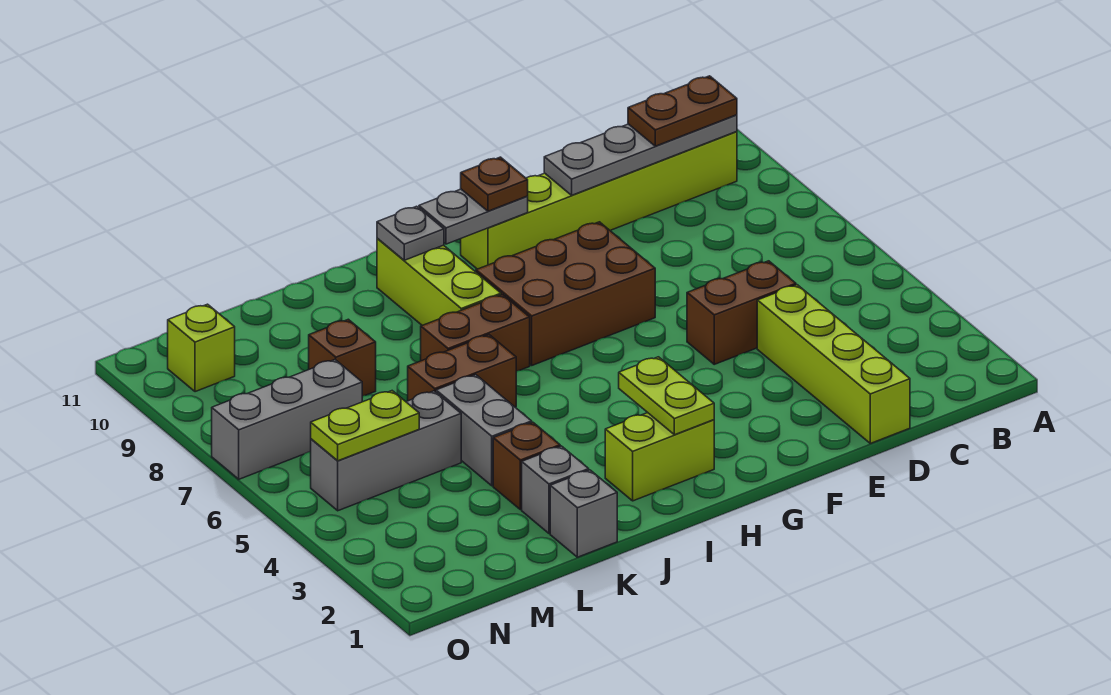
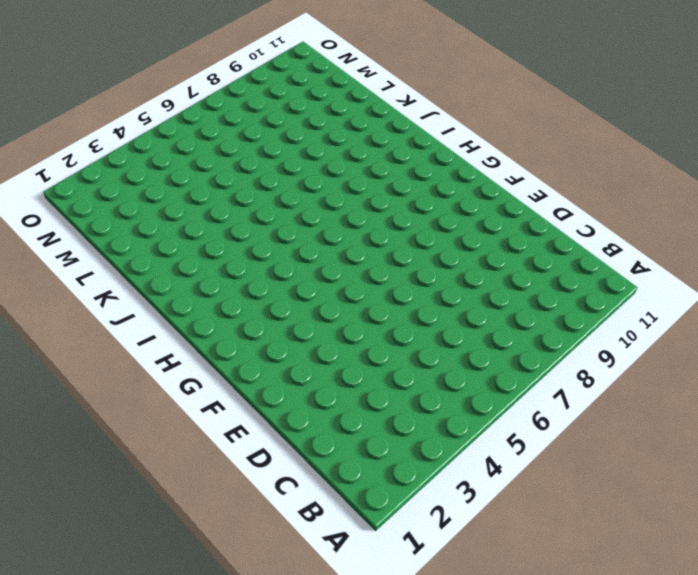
none -> lime 1x6 brick [461,131,737,269]
none -> lime 1x4 brick [757,285,910,443]
none -> brown 1x2 brick [687,261,796,364]

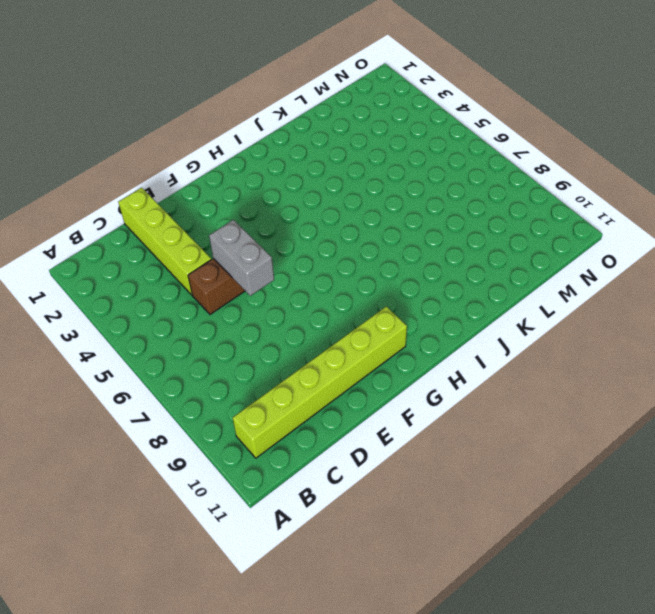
grey 1x2 brick [209,220,274,296] -> grey 1x2 brick moved to [436,375,532,486]
none -> brown 2x3 brick [476,222,655,365]
none -> lime 1x2 brick [605,413,714,501]
none -> brown 1x2 brick [421,295,530,371]

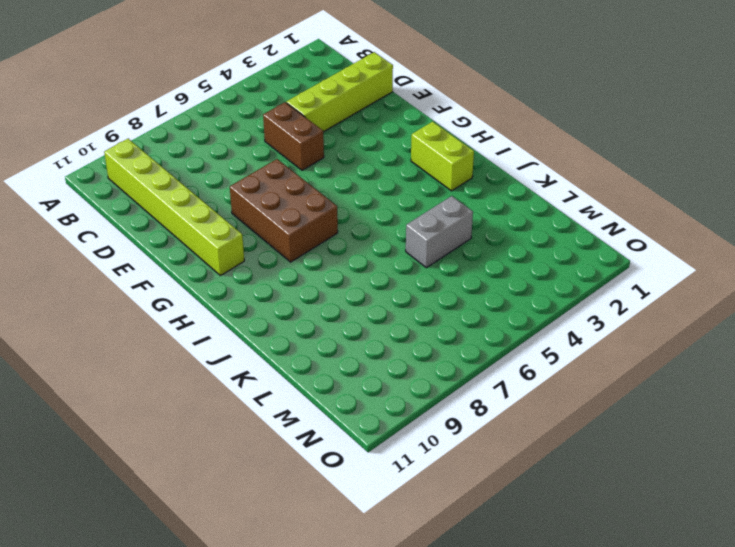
none -> brown 1x2 brick [421,295,530,371]
none -> lime 1x3 brick [377,238,501,325]
none -> brown 1x2 brick [408,335,516,407]

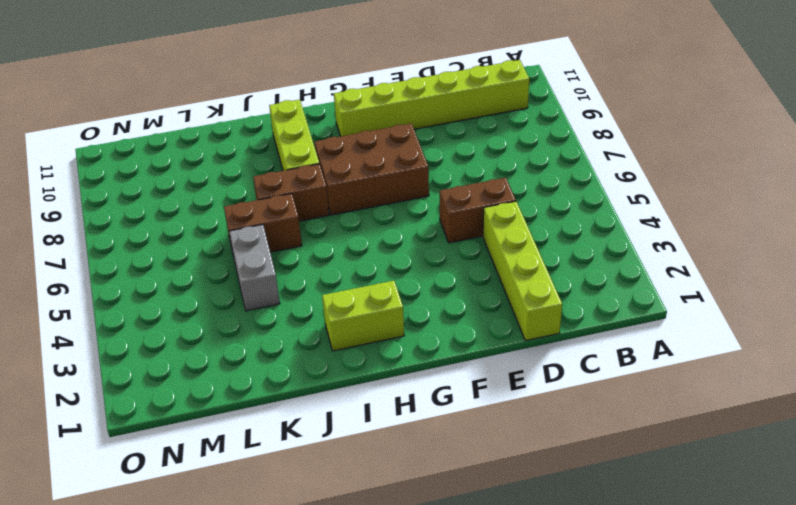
none -> grey 1x1 brick [550,470,617,557]
none -> grey 1x1 brick [522,446,589,533]
none -> brown 1x1 brick [493,422,560,510]

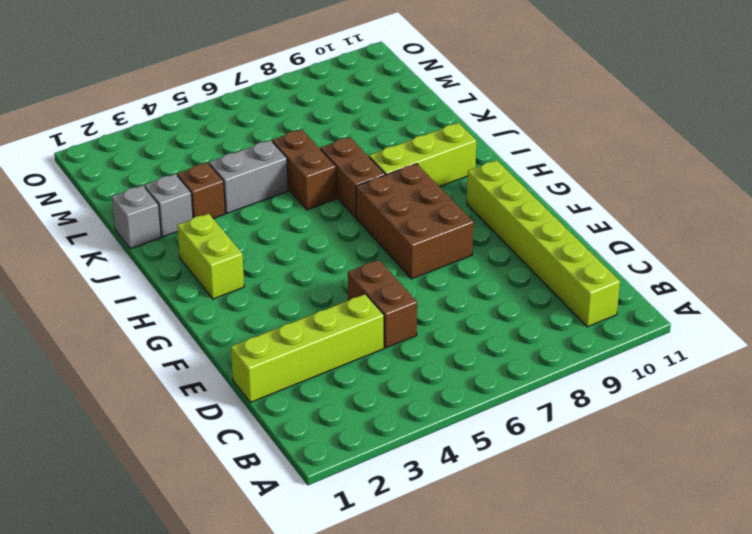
none -> grey 1x3 brick [311,391,461,511]
none -> brown 1x1 brick [309,319,376,396]
none -> grey 1x3 brick [212,360,362,479]

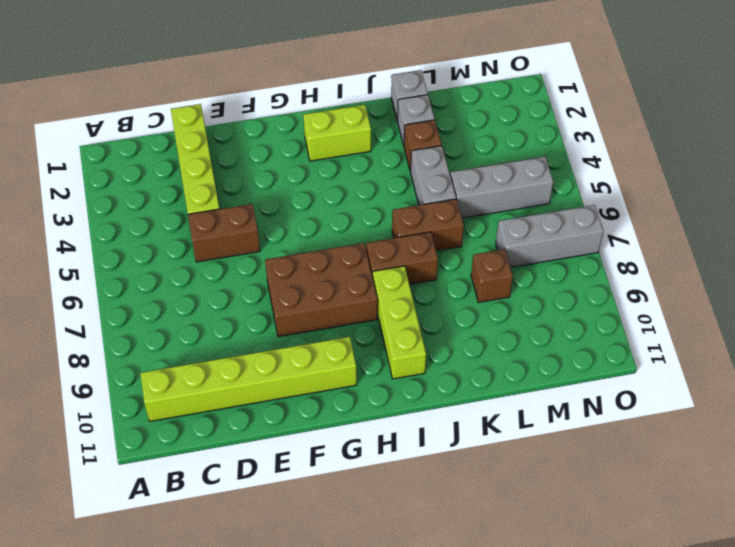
none -> lime 1x1 brick [168,304,235,392]
none -> grey 1x4 plate [544,115,737,195]
none -> grey 1x2 plate [419,189,528,244]

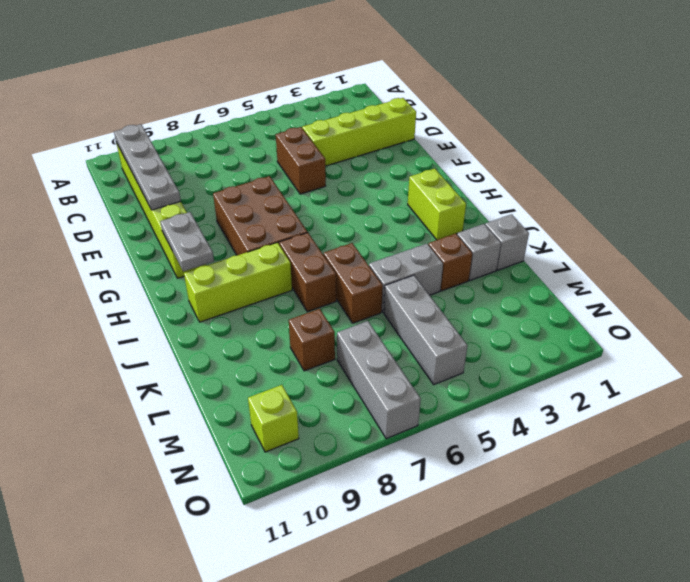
none -> lime 1x2 plate [619,357,714,435]
none -> grey 1x1 plate [377,206,444,260]
none -> lime 1x2 plate [311,391,419,461]

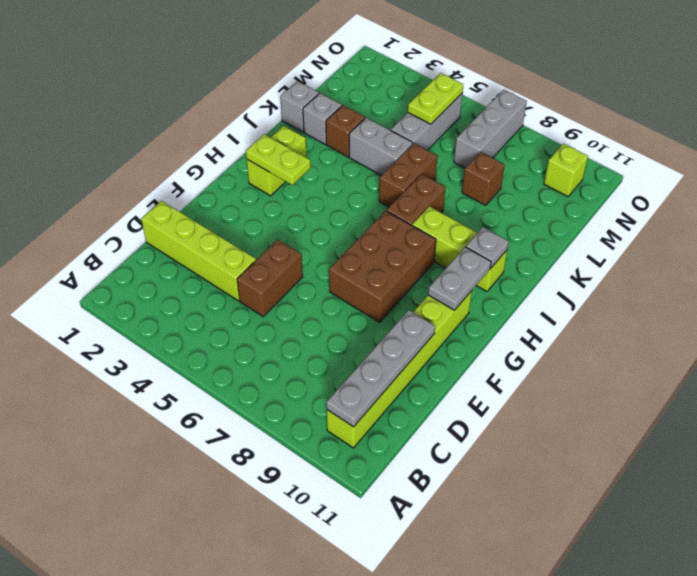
none -> brown 1x2 plate [628,76,737,146]
none -> brown 1x1 plate [461,157,528,211]

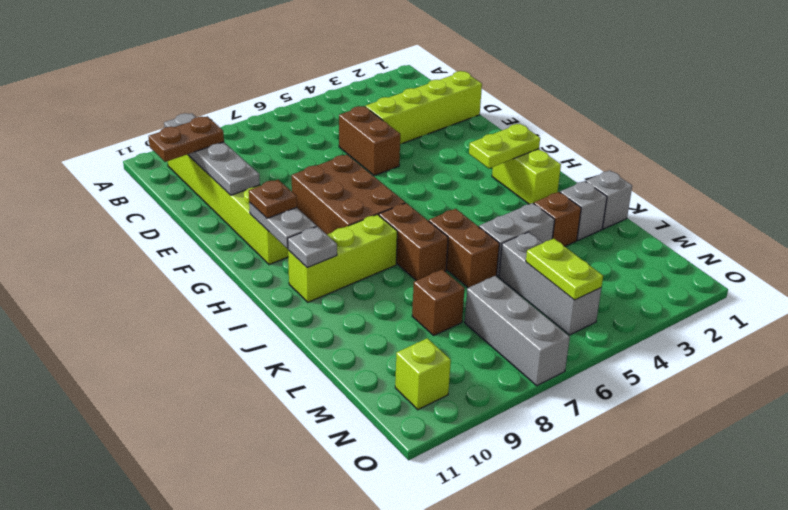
brown 1x2 plate [149,117,224,162] -> brown 1x2 plate turned to [628,76,737,146]

